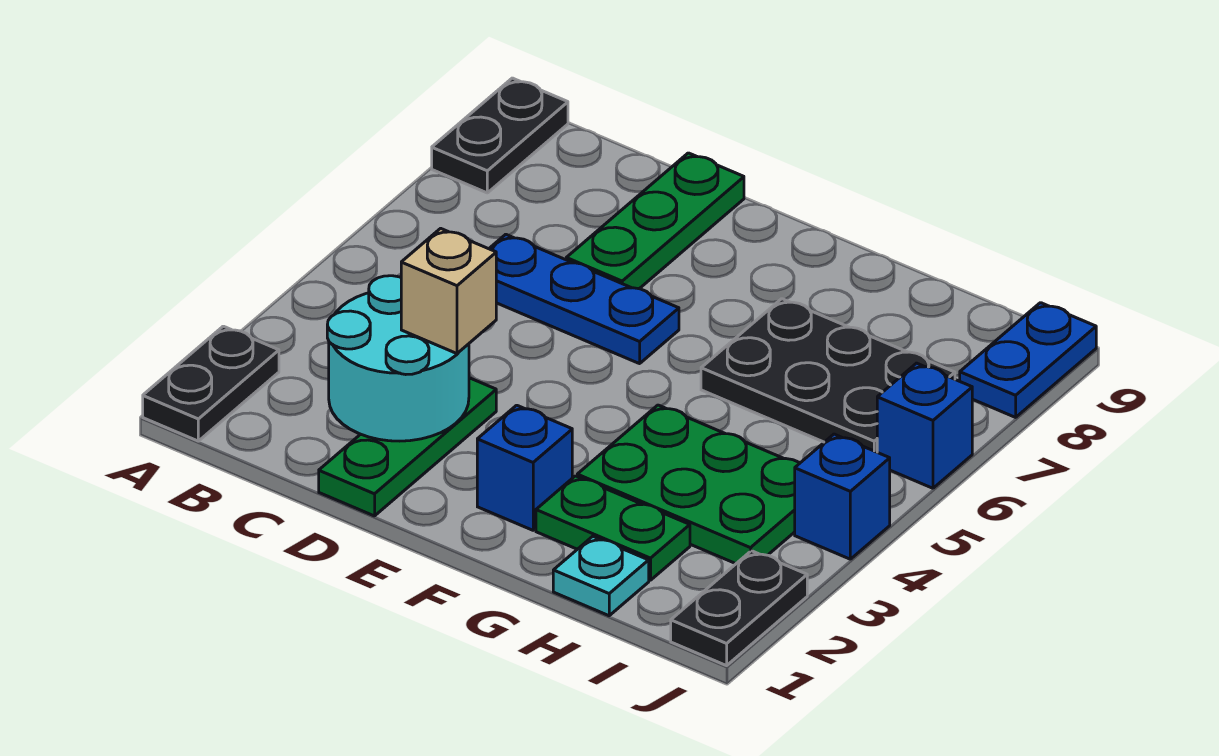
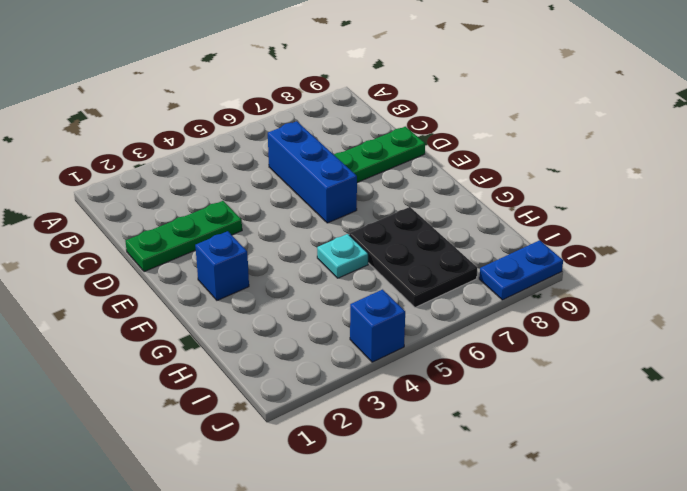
blue 1x3 brick [268,121,357,223] -> blue 1x3 plate [489,234,679,364]
cyan 1x1 plate [317,234,368,278] -> cyan 1x1 plate moved to [553,536,649,616]
none -> black 1x2 plate [143,326,279,441]
none -> black 1x2 plate [432,78,568,193]
none -> green 1x2 plate [536,476,690,580]

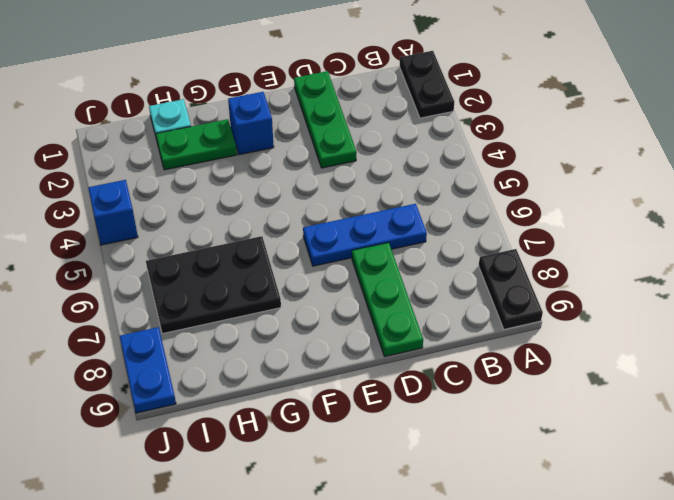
none -> green 2x3 plate [577,405,800,564]
none -> black 1x2 plate [671,551,807,666]
none -> blue 1x1 brick [877,363,972,488]

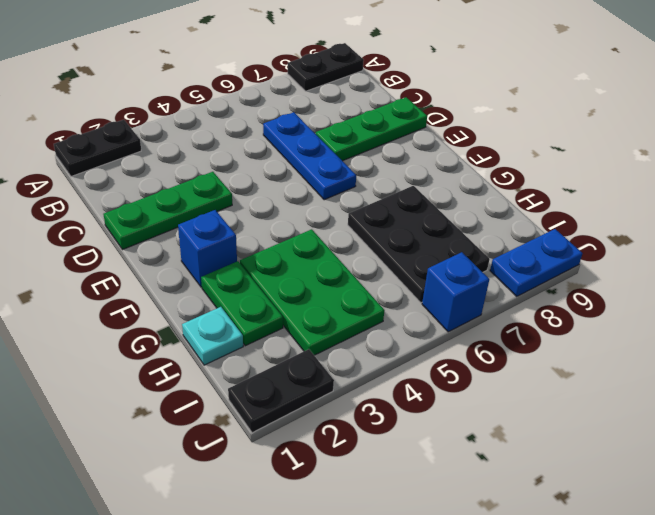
none -> blue 1x1 brick [795,434,890,559]
none -> cyan 2x2 round brick [327,276,469,441]
none -> tan 1x1 brick [401,228,496,353]

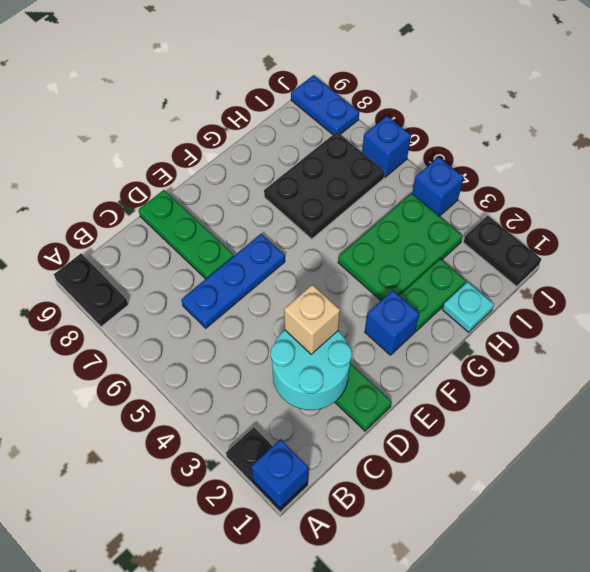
blue 1x1 brick [251,439,309,508] -> none

